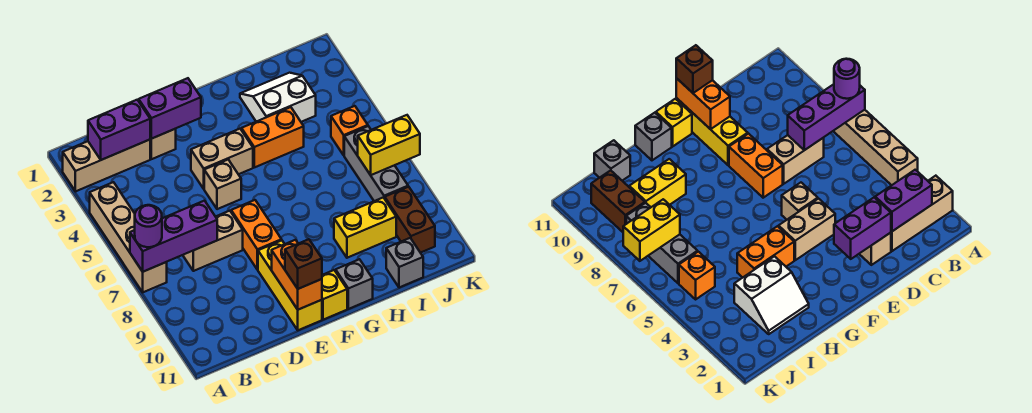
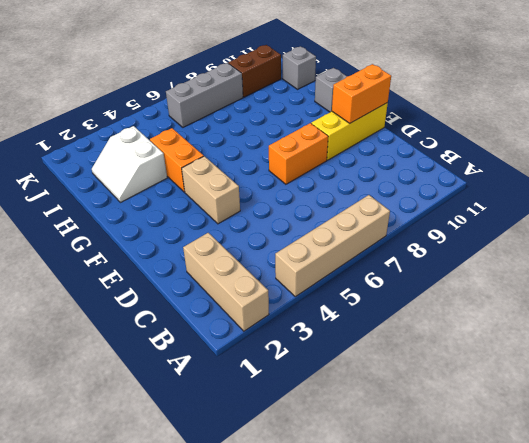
none -> tan 1x2 brick [183,211,243,271]
none -> tan 1x1 brick [150,129,176,159]
none -> tan 1x1 brick [204,160,241,209]

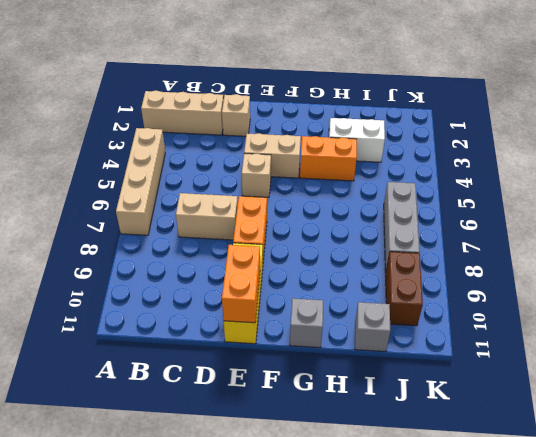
none -> yellow 1x1 brick [322,270,347,320]
none -> yellow 1x2 brick [334,197,396,258]
none -> orange 1x1 brick [331,106,368,155]

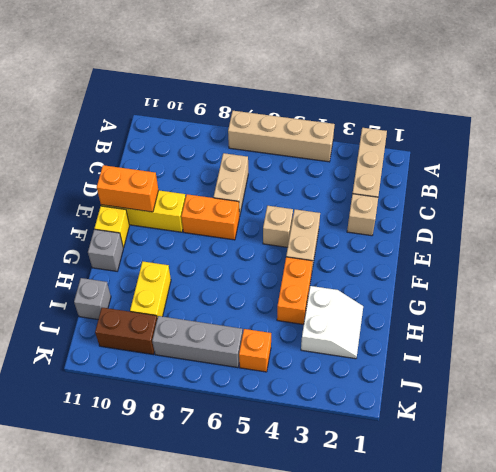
none -> purple 1x3 brick [130,201,217,272]
none -> purple 1x2 brick [88,100,150,160]
none -> purple 1x2 brick [139,78,201,139]

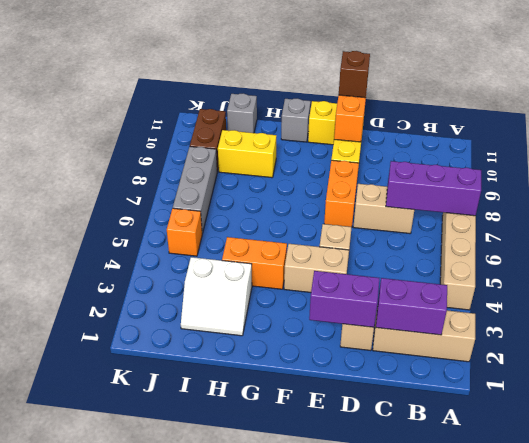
none -> yellow 1x2 brick [358,115,420,175]
none -> purple 1x1 round brick [135,205,162,247]

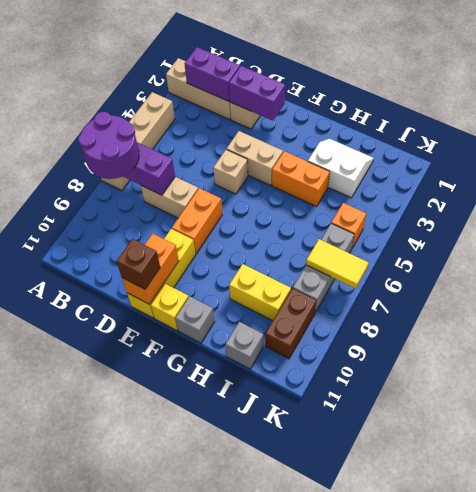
purple 2x2 round brick [78,112,139,179] -> purple 1x1 round brick [135,205,162,247]
yellow 1x2 tile [306,239,368,289] -> yellow 1x2 brick [358,115,420,175]

